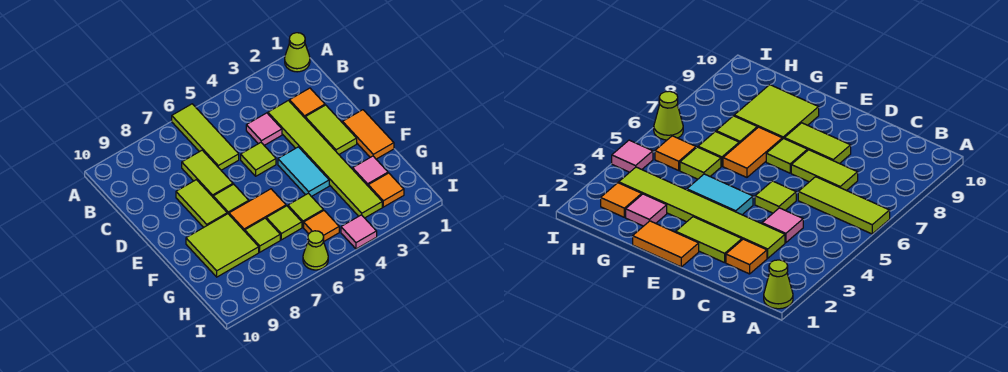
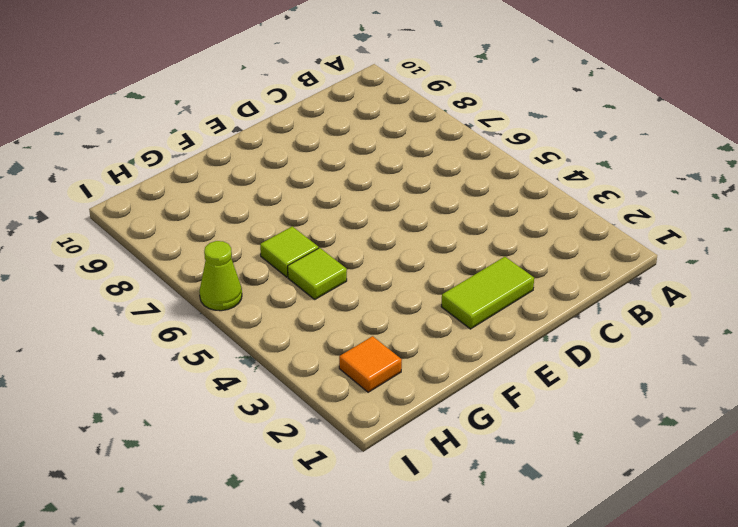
none -> lime 1x1 cone [285,33,310,72]
none -> lime 1x3 tile [172,104,239,170]
none -> orange 1x1 tile [289,88,325,118]

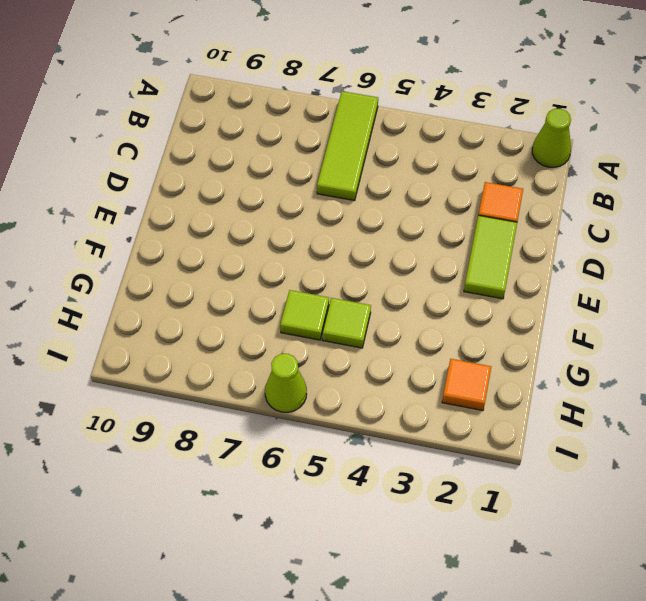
none -> lime 1x6 tile [268,101,382,218]
none -> pink 1x1 tile [246,113,282,145]
none -> lime 1x2 tile [182,150,233,197]

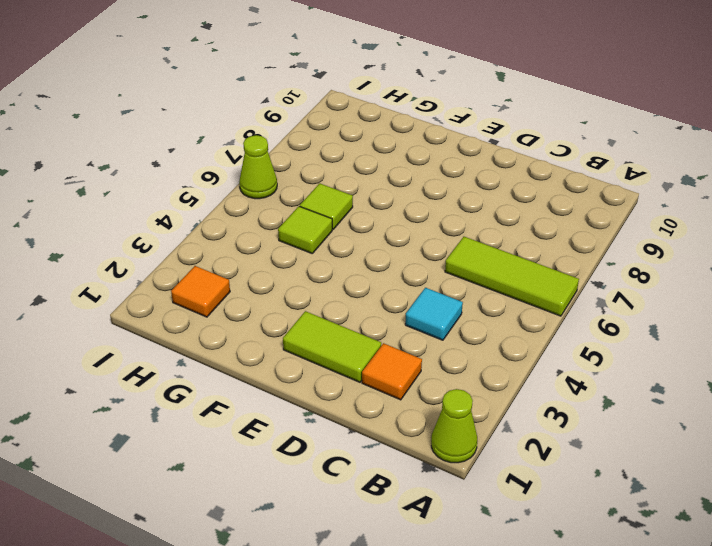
cyan 1x1 tile [405,288,463,340] -> pink 1x1 tile [246,113,282,145]
none -> lime 1x6 tile [268,101,382,218]
none -> lime 1x2 tile [182,150,233,197]
none -> lime 1x1 tile [241,143,276,176]

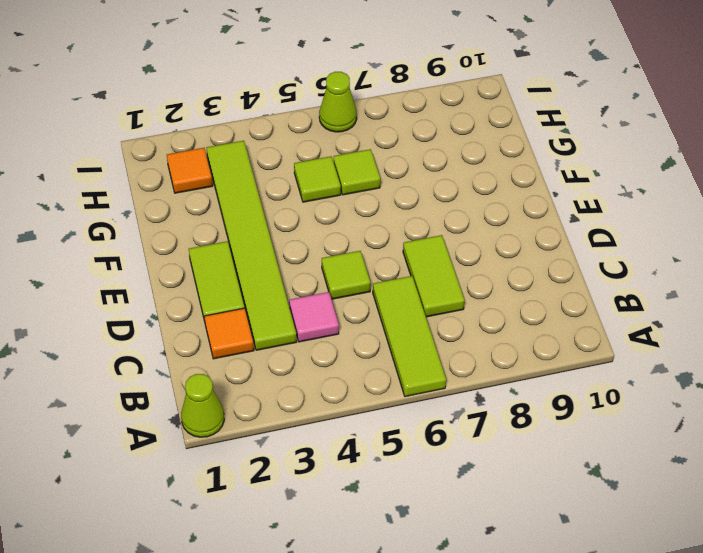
none -> lime 1x2 tile [176,180,227,227]
none -> orange 1x2 tile [343,110,394,159]
none -> cyan 1x2 tile [278,147,329,197]

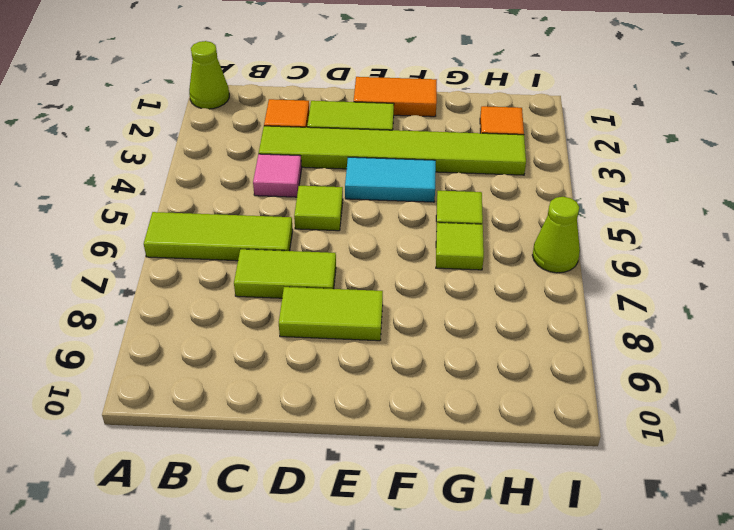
none -> lime 1x1 tile [213,184,249,214]
none -> orange 1x2 tile [229,189,286,231]
none -> lime 2x2 tile [186,214,259,277]

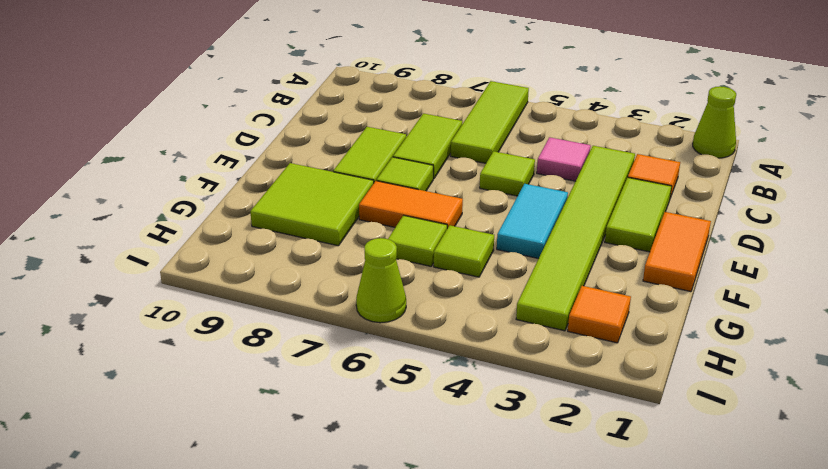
none -> pink 1x1 tile [353,156,388,186]
none -> lime 1x1 tile [245,218,280,252]
none -> orange 1x1 tile [304,210,339,242]

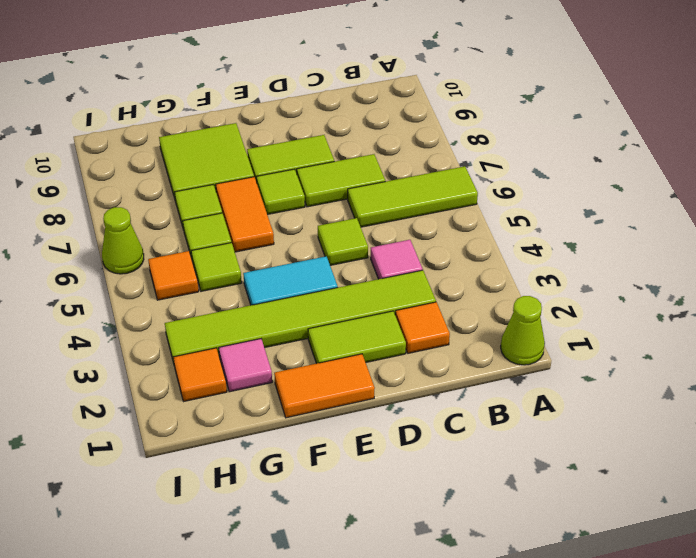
none -> pink 1x1 tile [341,215,377,249]

